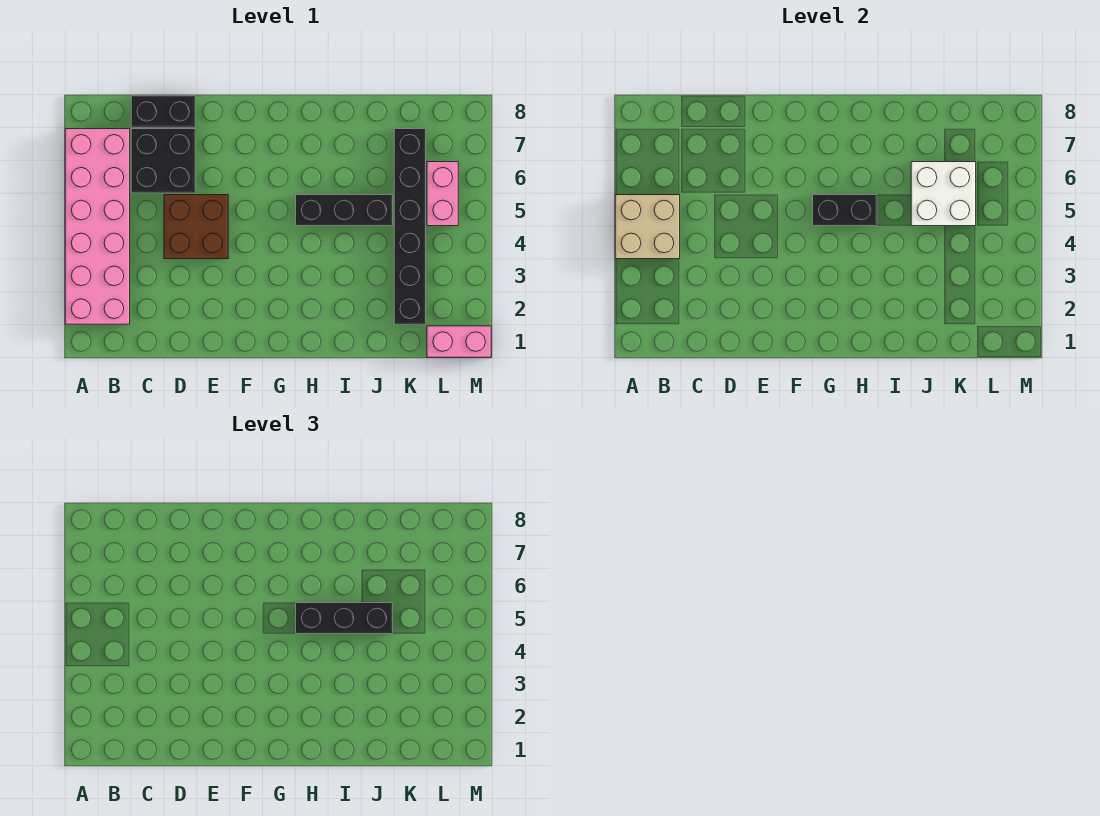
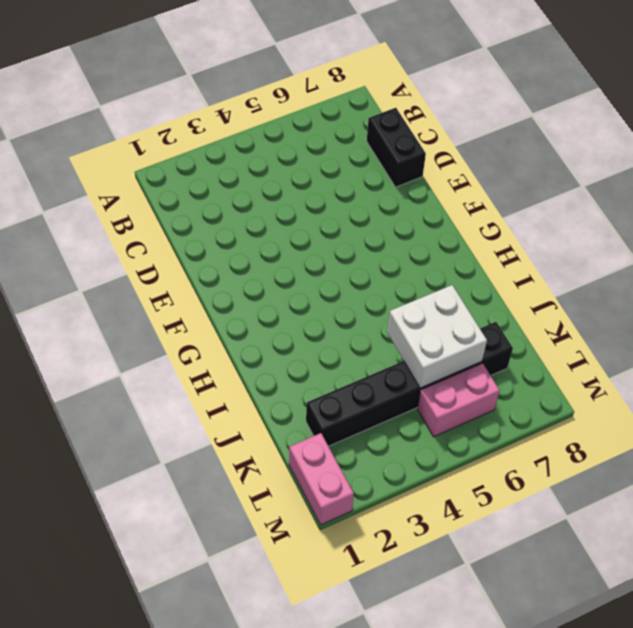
none -> pink 2x6 brick [65,129,130,324]
none -> black 2x2 brick [131,129,195,193]
none -> brown 2x2 brick [164,195,228,259]

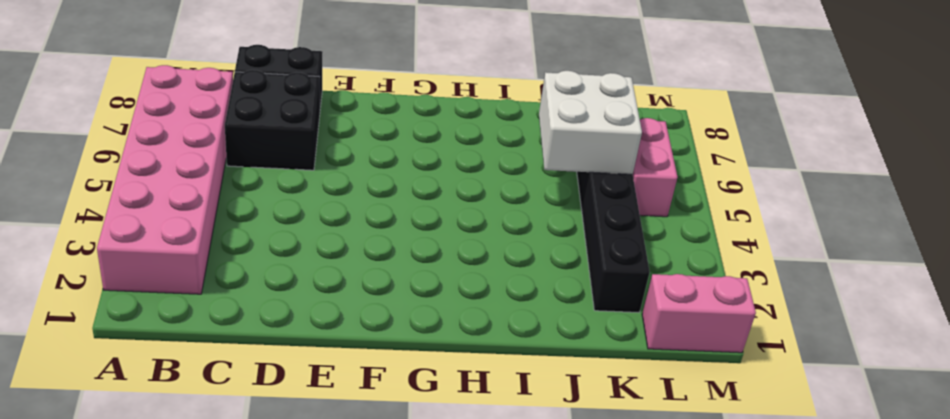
none -> brown 2x2 brick [164,195,228,259]
none -> black 1x3 brick [296,195,393,226]
none -> tan 2x2 brick [615,195,680,259]

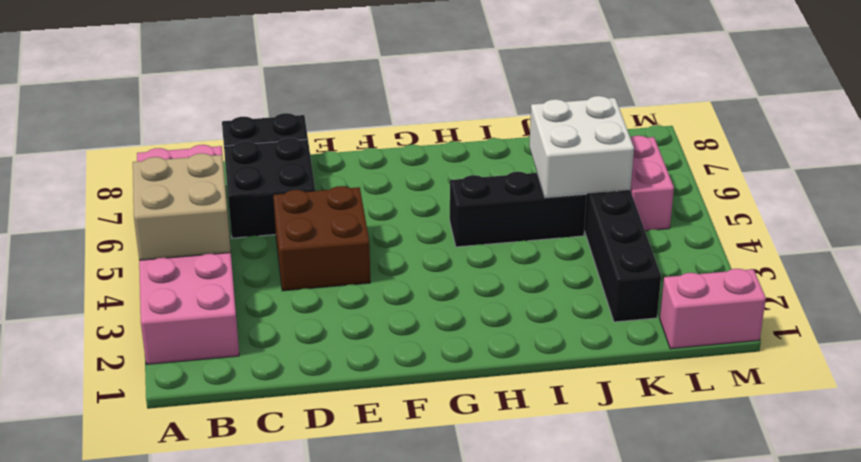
none -> black 1x2 brick [813,195,877,226]
none -> black 1x3 brick [296,603,393,634]

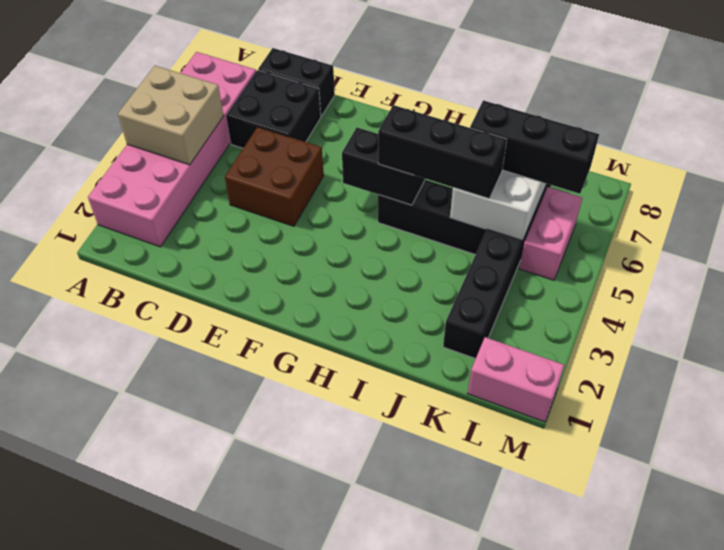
black 1x3 brick [470,100,599,194] -> none

